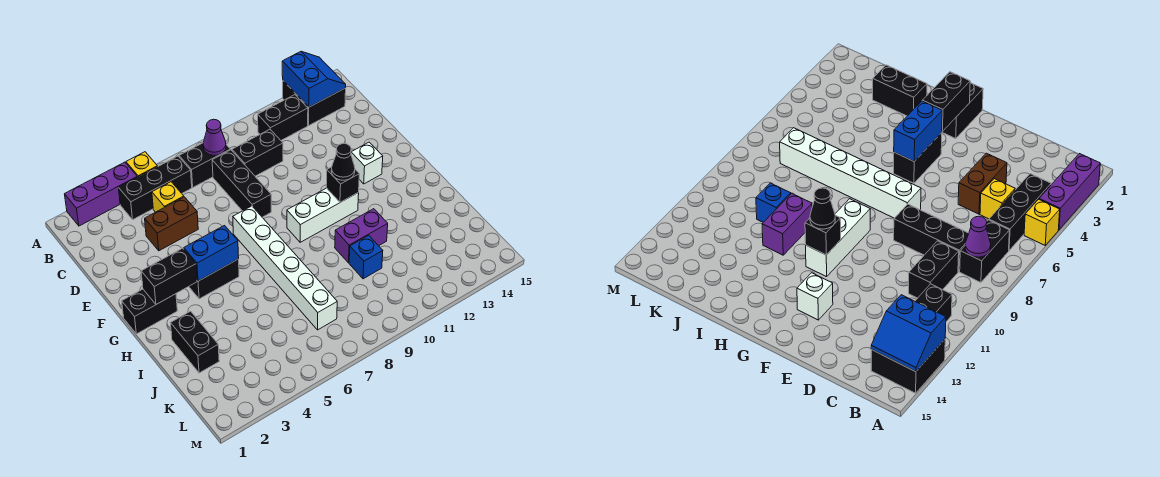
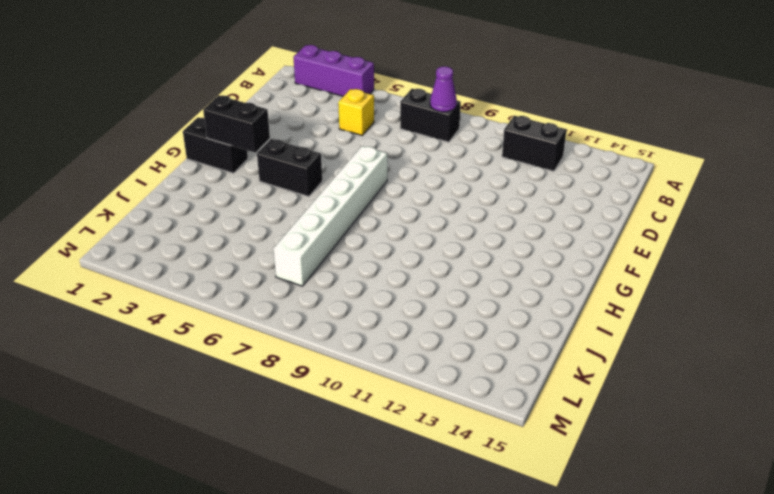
none -> yellow 1x1 brick [126,152,158,177]
none -> black 2x2 brick [283,81,346,125]
none -> black 1x3 brick [119,156,192,219]

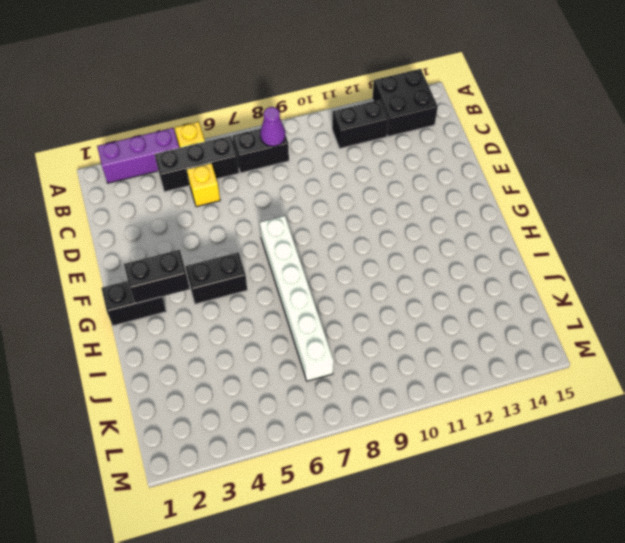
none -> black 1x3 brick [212,150,271,217]
none -> black 1x2 brick [232,129,283,176]
none -> brown 1x2 brick [145,197,198,251]

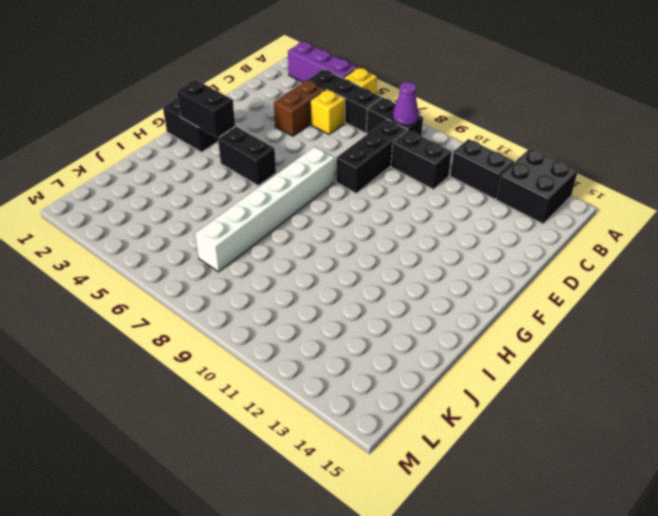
brown 1x2 brick [274,80,326,136] -> brown 1x2 brick turned to [145,197,198,251]
none -> white 1x1 brick [351,142,383,184]
none -> white 1x3 brick [287,188,359,242]
none -> black 1x2 brick [171,311,219,373]

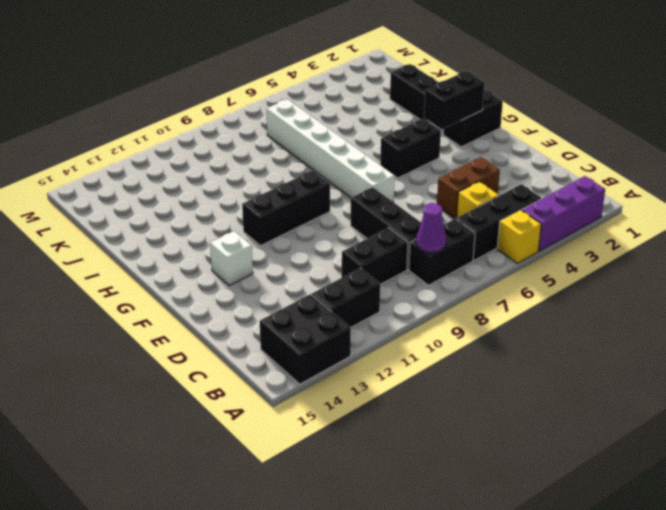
black 1x3 brick [242,171,330,246] -> white 1x3 brick [287,188,359,242]
none -> purple 1x2 brick [335,209,388,263]
none -> blue 1x1 brick [349,235,383,279]
none -> blue 2x2 slope [282,52,346,107]

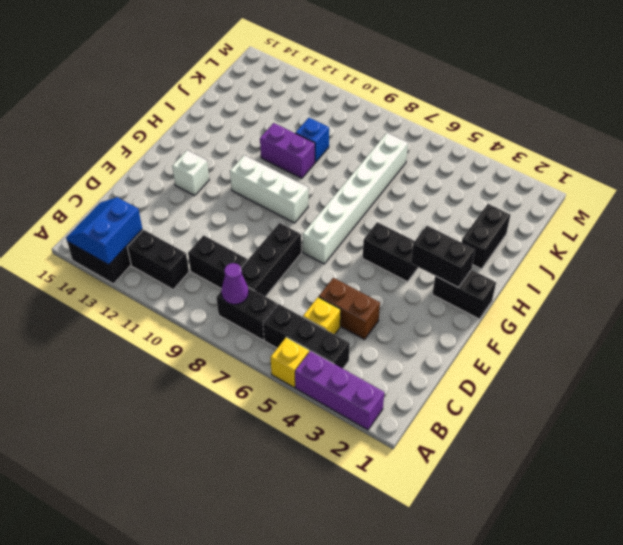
none -> blue 1x2 brick [184,226,239,281]
none -> black 1x1 brick [326,167,359,202]
none -> black 1x1 cone [331,143,355,180]

